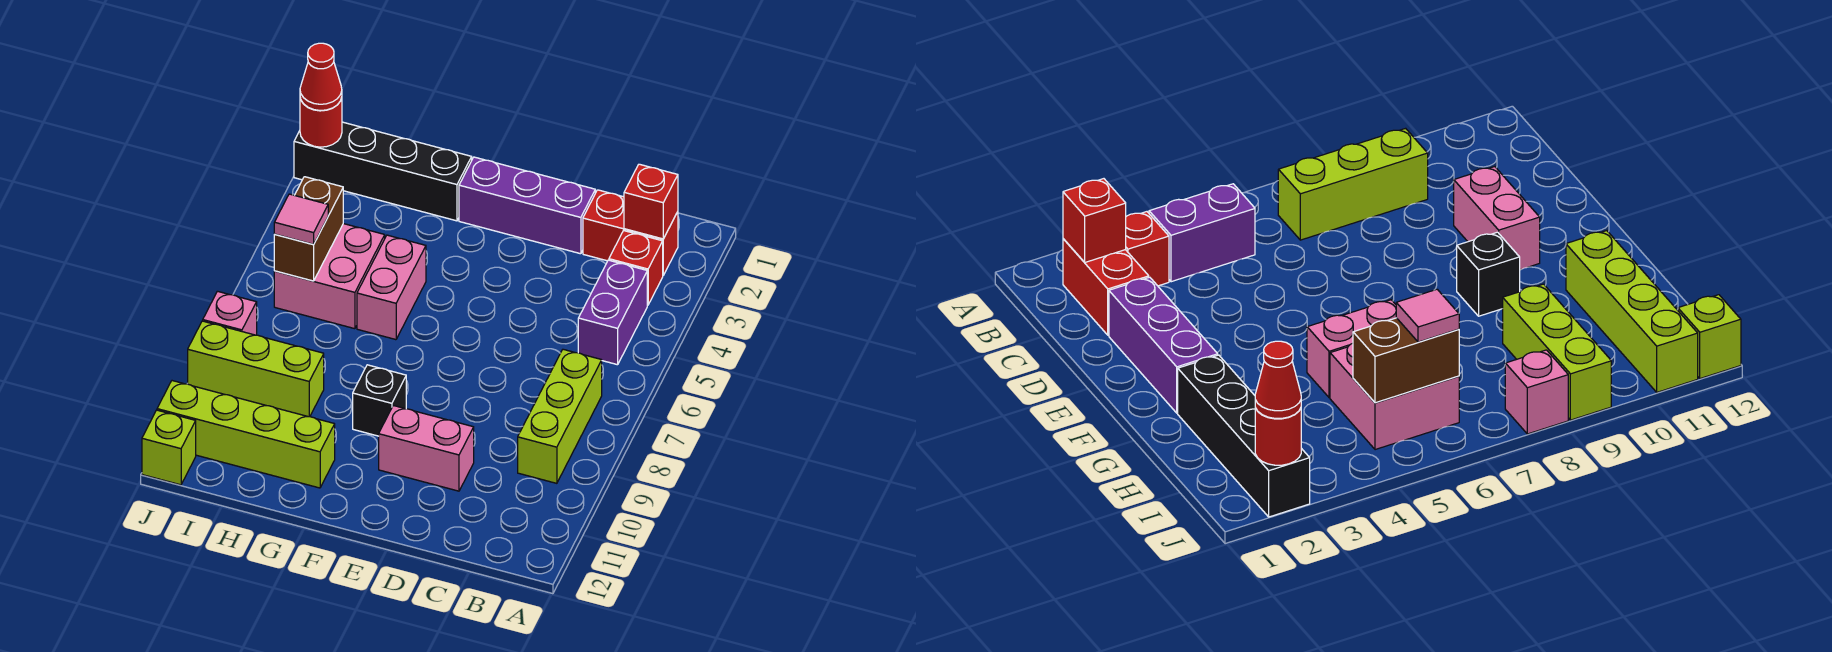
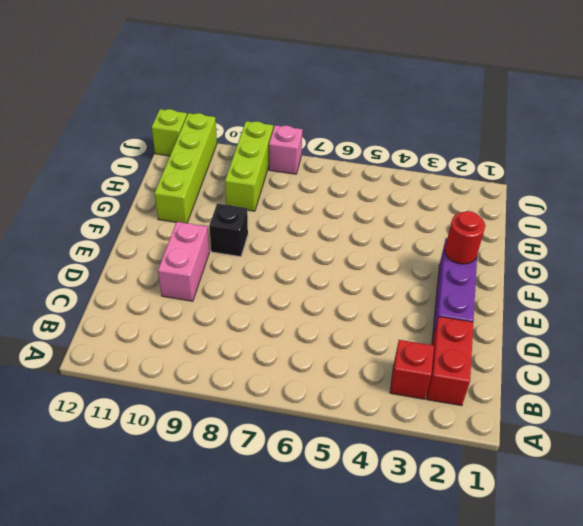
red 1x1 round brick [445,211,485,264] -> red 1x1 round brick moved to [300,97,342,147]
none -> purple 1x2 brick [578,260,647,365]
none -> lime 1x3 brick [518,349,602,483]
none -> black 1x4 brick [294,122,472,221]

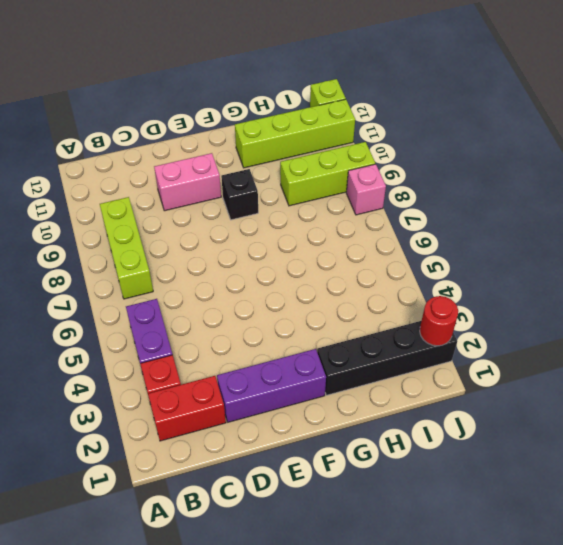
none -> pink 1x2 brick [357,235,426,340]
none -> pink 2x2 brick [274,224,385,329]
none -> red 1x1 brick [624,164,678,239]

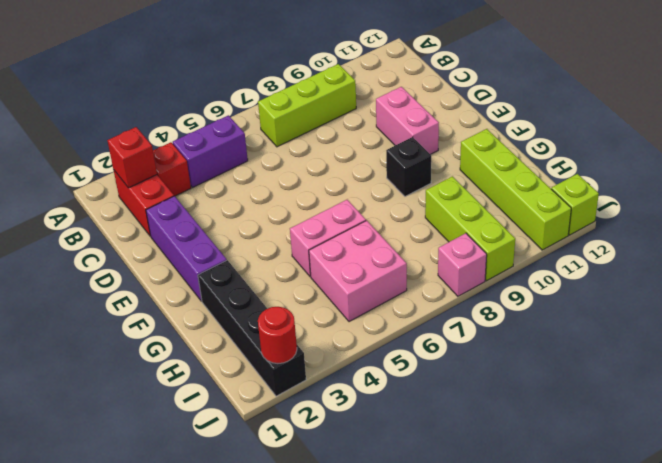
none -> brown 1x2 brick [274,177,343,281]
none -> pink 1x1 tile [274,194,328,244]
none -> red 1x1 cone [300,43,342,111]

